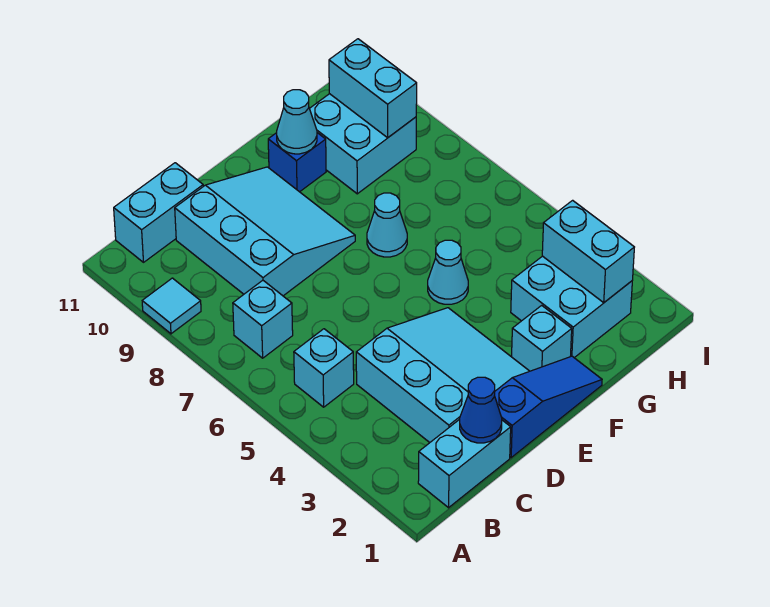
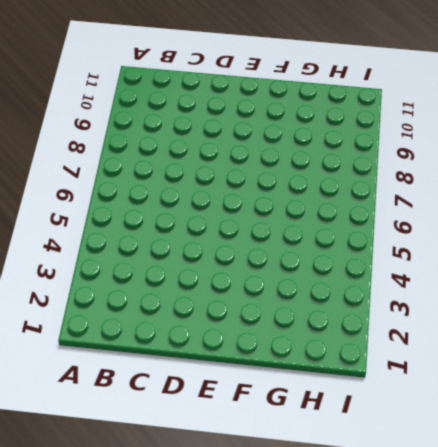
none -> cyan 1x1 tile [142,278,201,334]
none -> cyan 1x2 brick [418,419,511,508]
none -> cyan 1x1 brick [294,329,354,407]

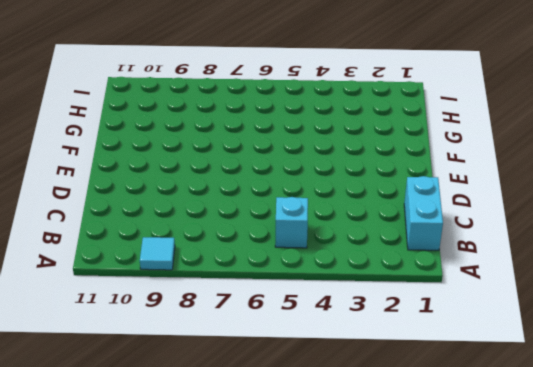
none -> cyan 1x1 brick [233,280,293,358]
none -> cyan 1x2 brick [114,163,203,262]
none -> cyan 3x3 slope [356,308,529,442]

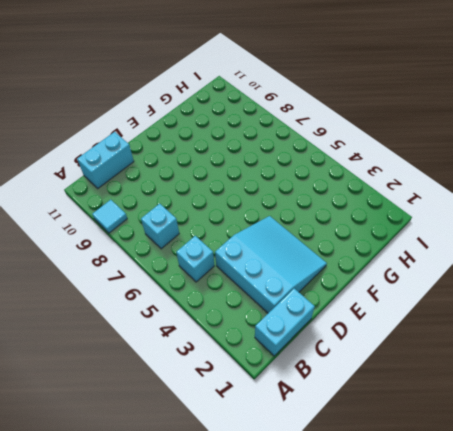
none -> cyan 3x3 slope [175,167,355,296]
none -> blue 1x3 slope [495,356,602,458]
none -> cyan 1x1 brick [512,305,572,371]

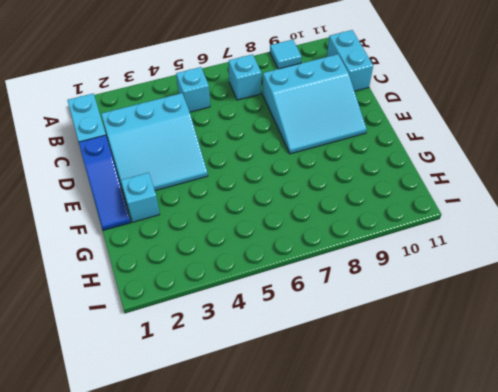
none -> cyan 1x1 cone [428,240,468,304]
none -> cyan 1x1 cone [367,193,407,257]
none -> blue 1x1 brick [268,133,326,192]

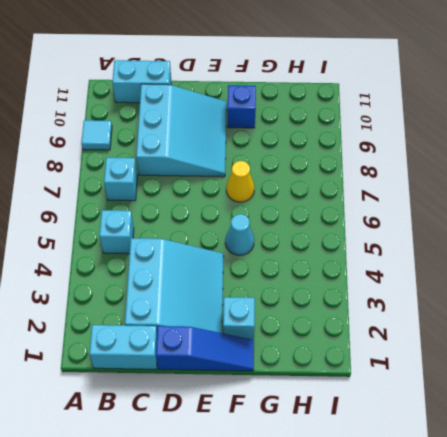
yellow 1x1 cone [226,161,254,202] -> cyan 1x1 cone [367,193,407,257]
none -> cyan 2x2 brick [511,256,632,358]
none -> cyan 2x2 brick [310,94,416,194]
none -> blue 1x1 cone [460,377,502,443]

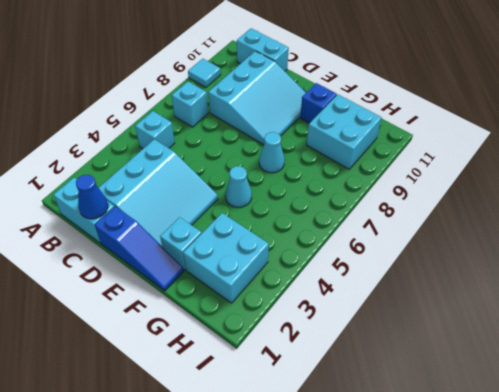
none -> cyan 1x1 cone [277,90,317,154]
none -> cyan 1x2 brick [542,200,634,302]
none -> cyan 1x2 brick [329,39,417,138]

